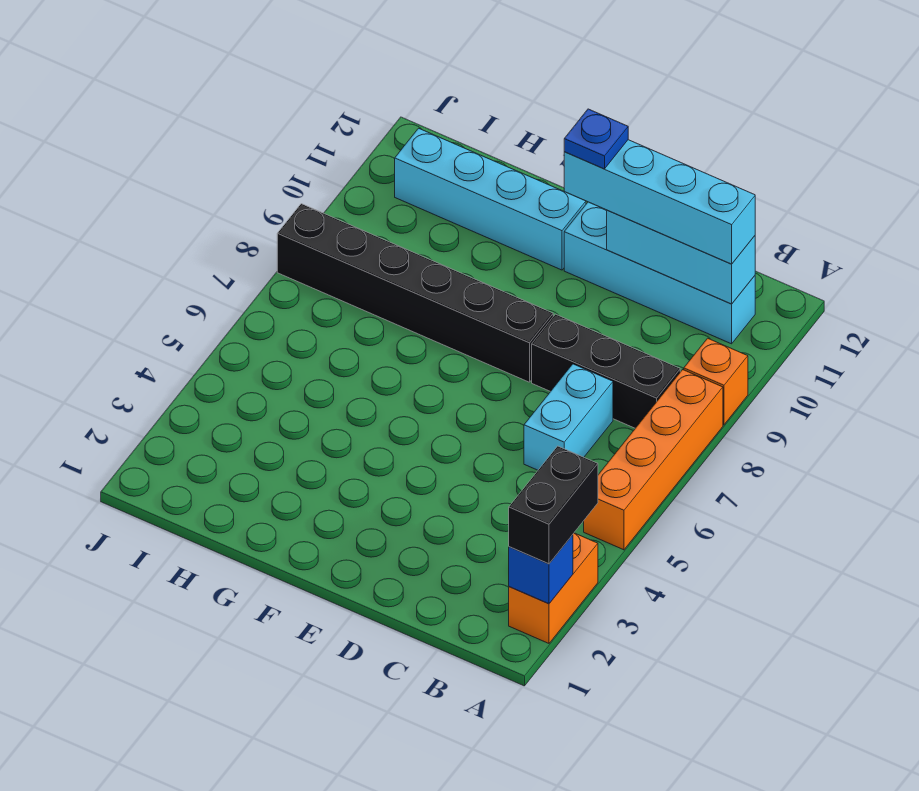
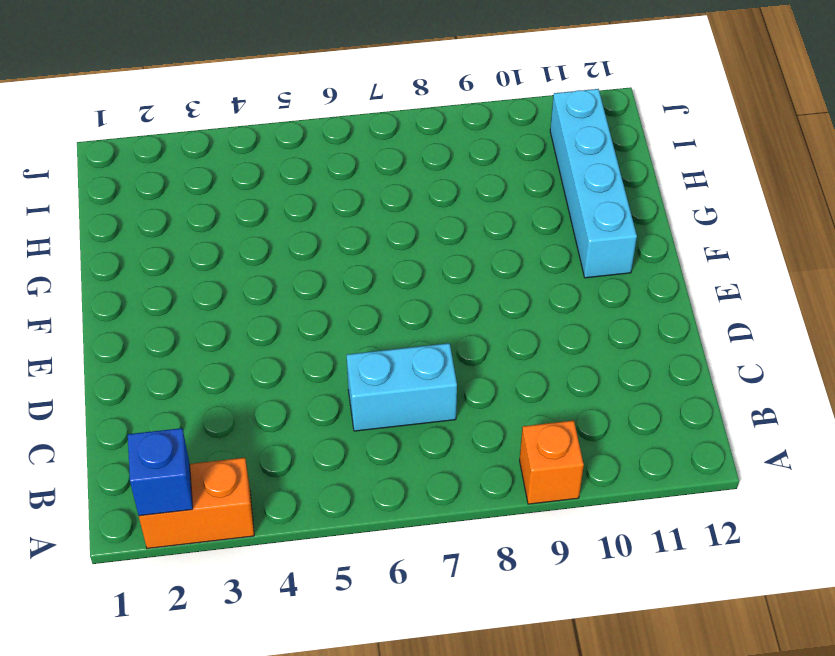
none -> orange 1x4 brick [584,370,723,550]
none -> black 1x3 brick [532,314,680,428]
none -> cyan 1x4 brick [564,202,755,344]

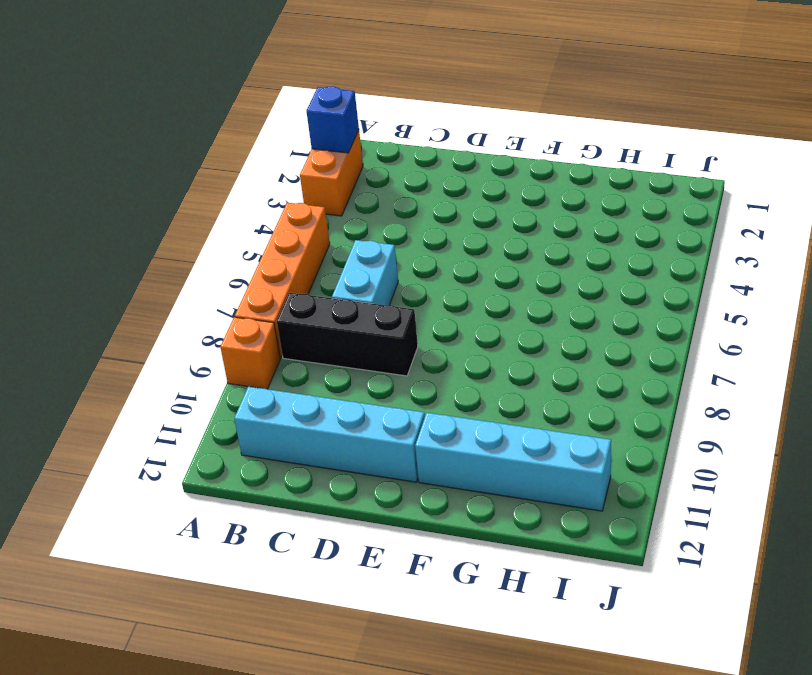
none -> black 1x6 brick [277,204,553,382]
none -> cyan 1x3 brick [607,210,755,304]
none -> black 1x2 brick [509,446,598,564]

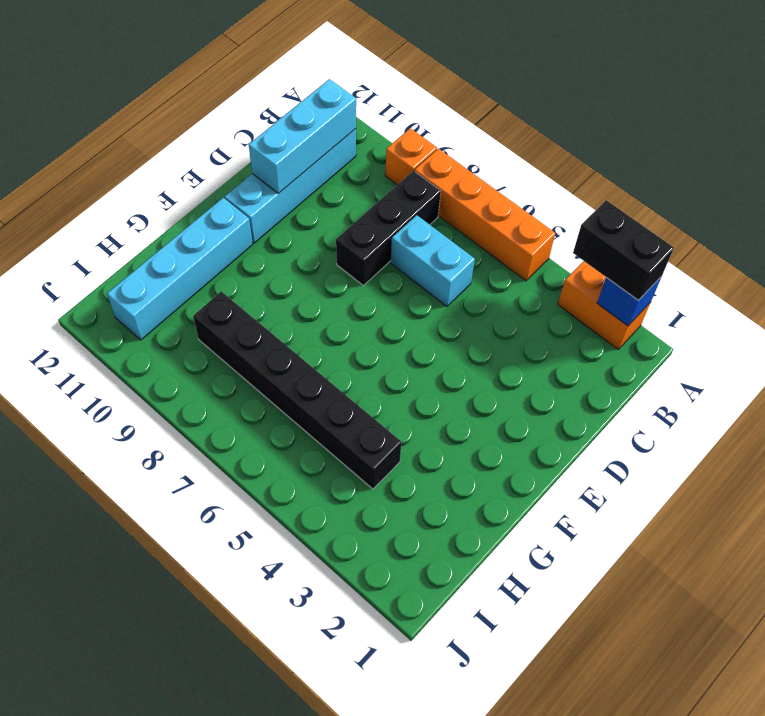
black 1x6 brick [193,291,402,489] -> black 1x6 brick turned to [277,204,553,382]
none -> cyan 1x4 brick [564,140,755,264]
none -> blue 1x1 plate [564,109,628,169]

